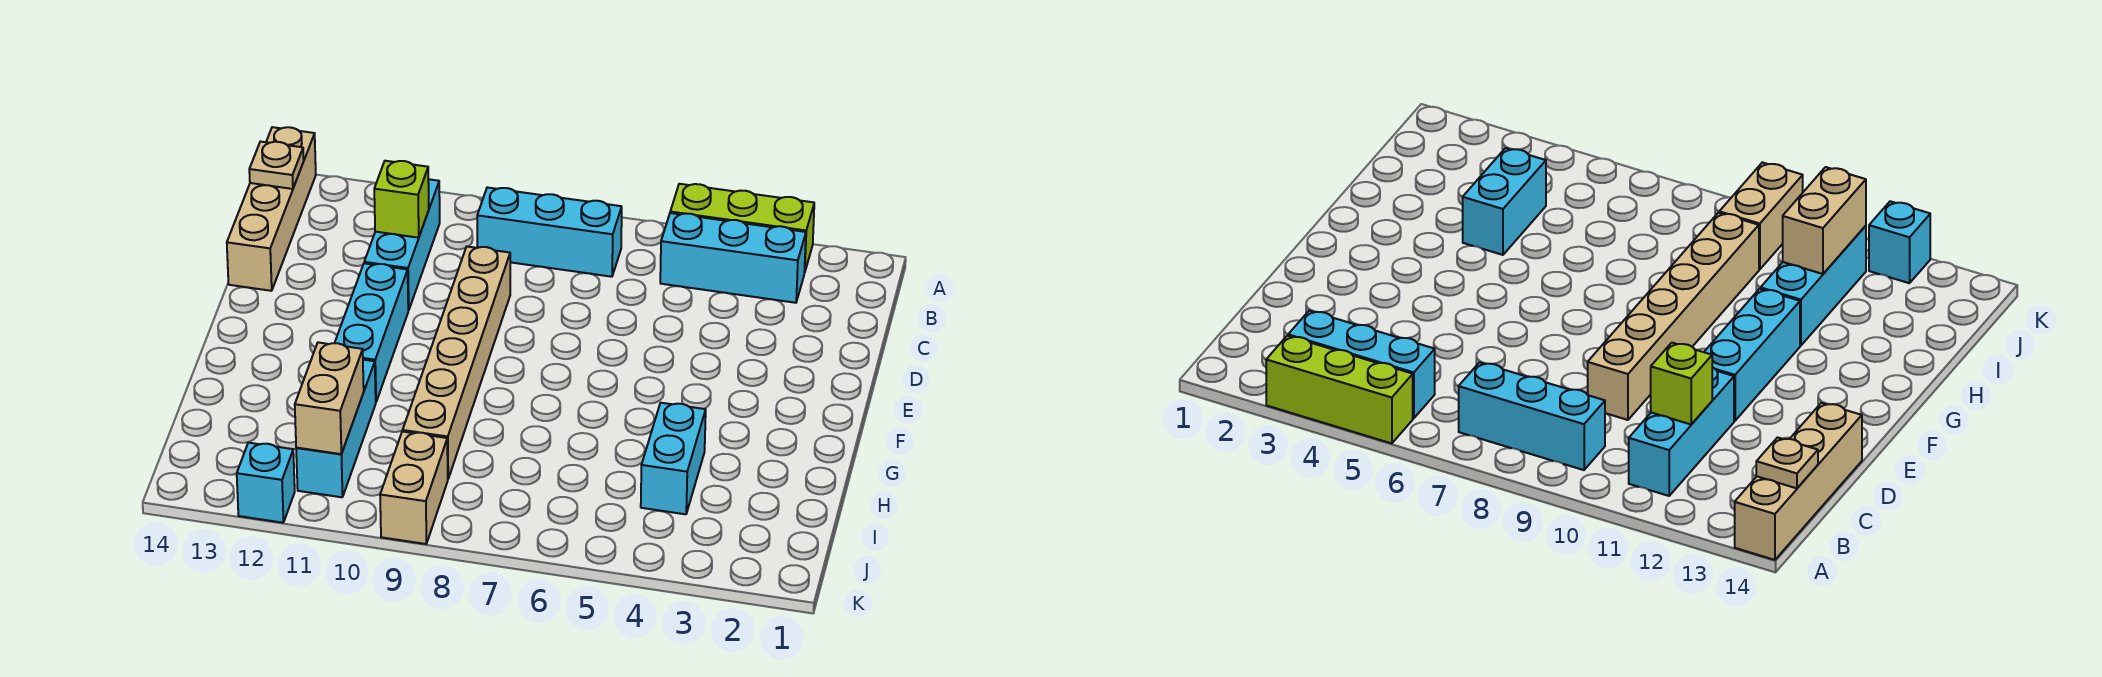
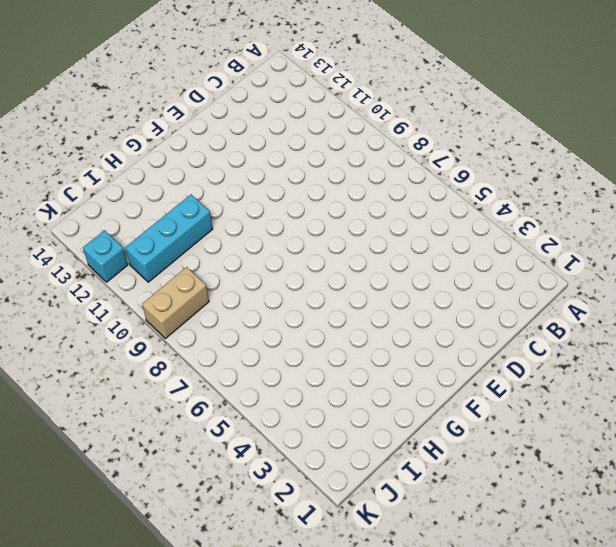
none -> lime 1x3 brick [670,184,814,273]
none -> tan 1x4 brick [227,127,316,291]
none -> cyan 1x3 brick [660,213,806,303]

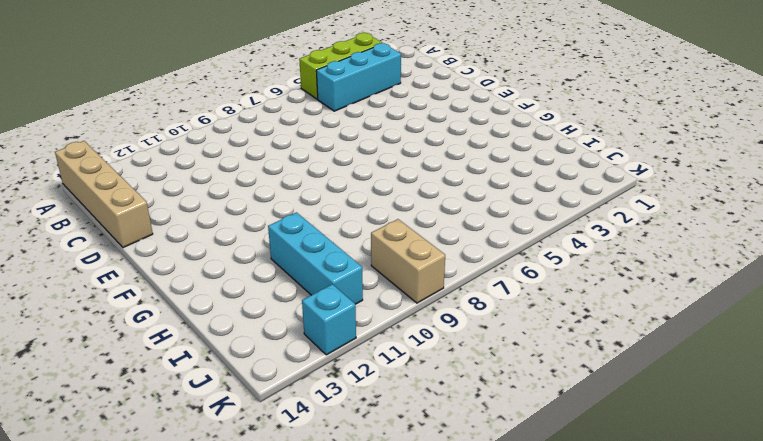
none -> cyan 1x3 brick [477,187,622,277]
none -> cyan 1x3 brick [364,179,440,310]
none -> tan 1x6 brick [403,247,510,478]

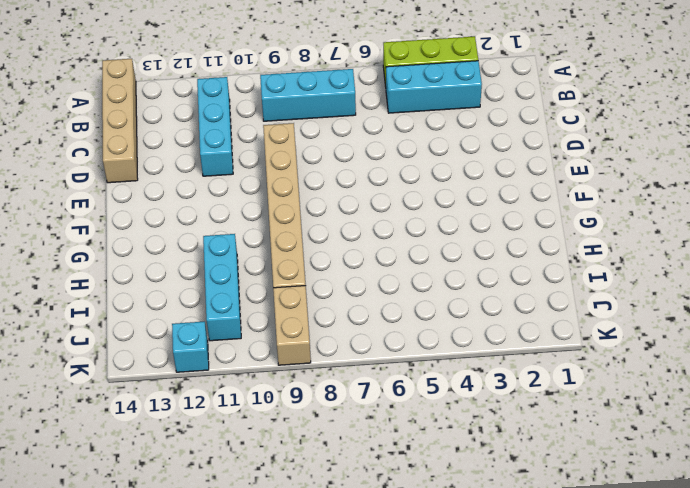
none -> cyan 1x3 brick [335,263,408,401]
none -> cyan 1x2 brick [641,403,706,514]
none -> tan 1x1 plate [249,142,304,189]

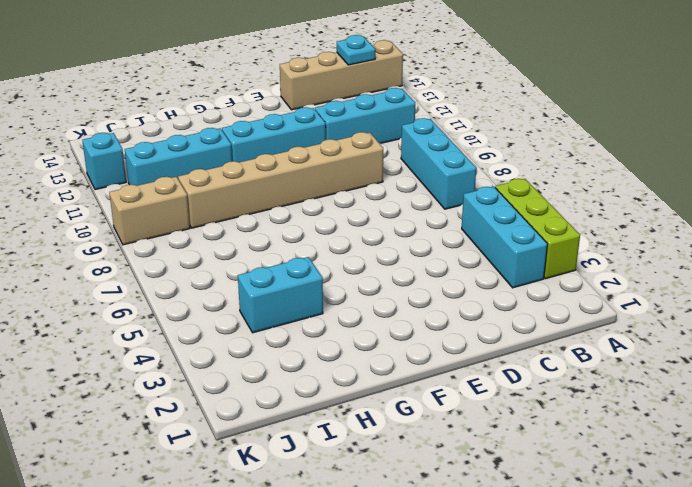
cyan 1x1 plate [337,35,375,65] -> tan 1x1 plate [249,142,304,189]
none -> lime 1x1 brick [374,161,429,238]
none -> tan 1x2 brick [295,342,364,454]

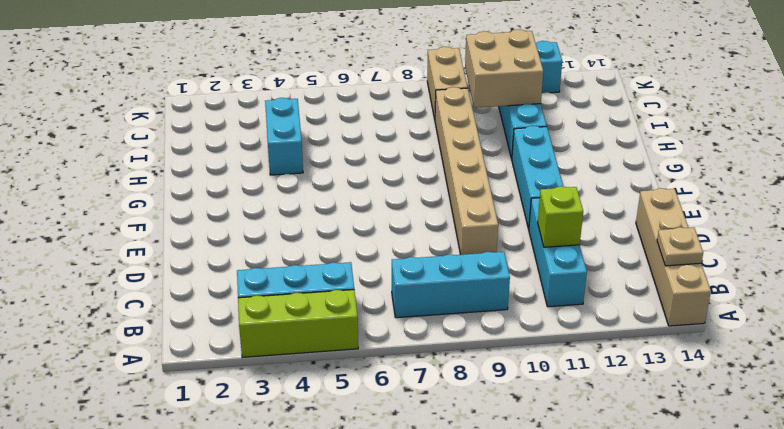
tan 2x2 brick [465,29,543,108] -> tan 1x2 brick [295,342,364,454]

